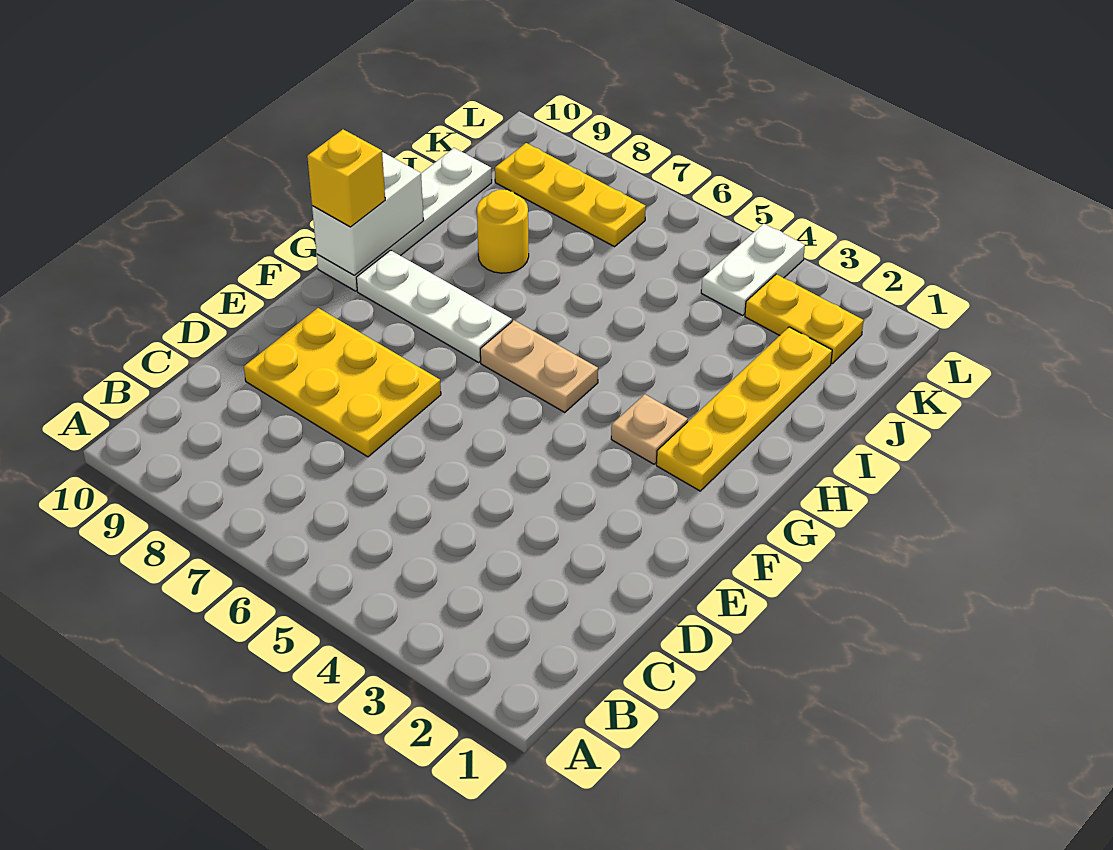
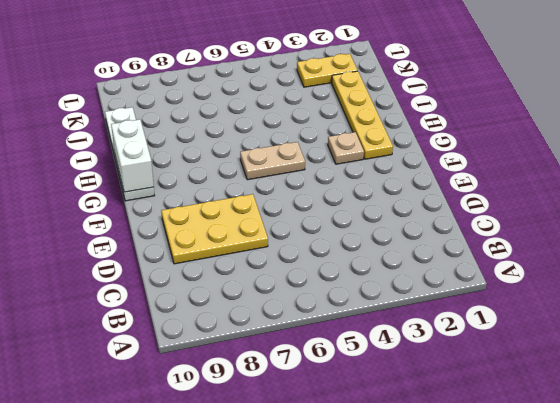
none -> white 1x3 plate [356,250,512,362]
none -> yellow 1x1 round brick [477,190,529,273]
none -> white 1x2 plate [701,224,805,315]

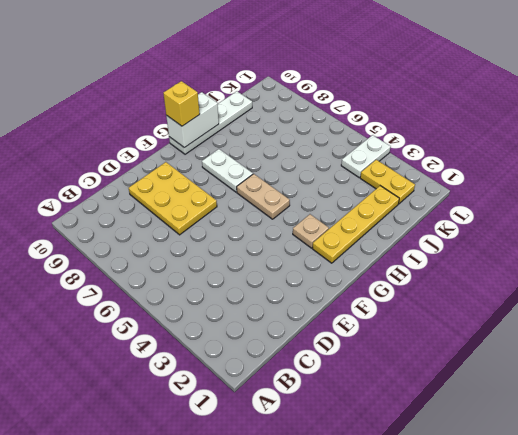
white 1x2 plate [202,149,253,192] -> white 1x3 plate [356,250,512,362]
none -> yellow 1x1 round brick [477,190,529,273]
none -> yellow 1x3 plate [495,143,646,247]

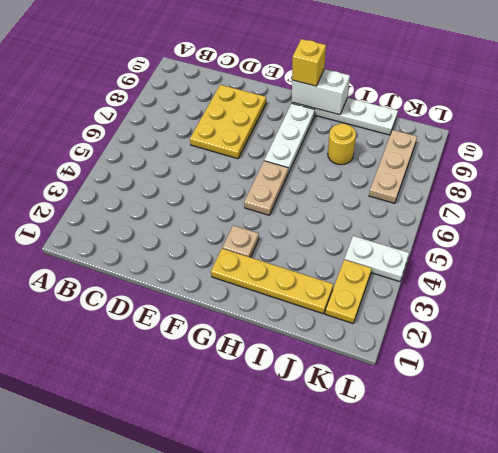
tan 1x3 plate [369,130,417,203] -> yellow 1x3 plate [495,143,646,247]

